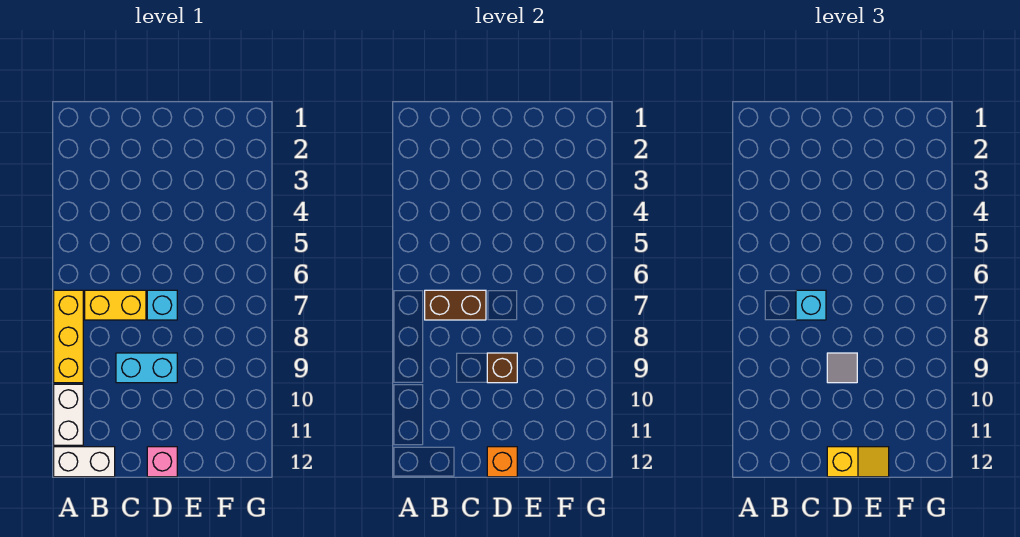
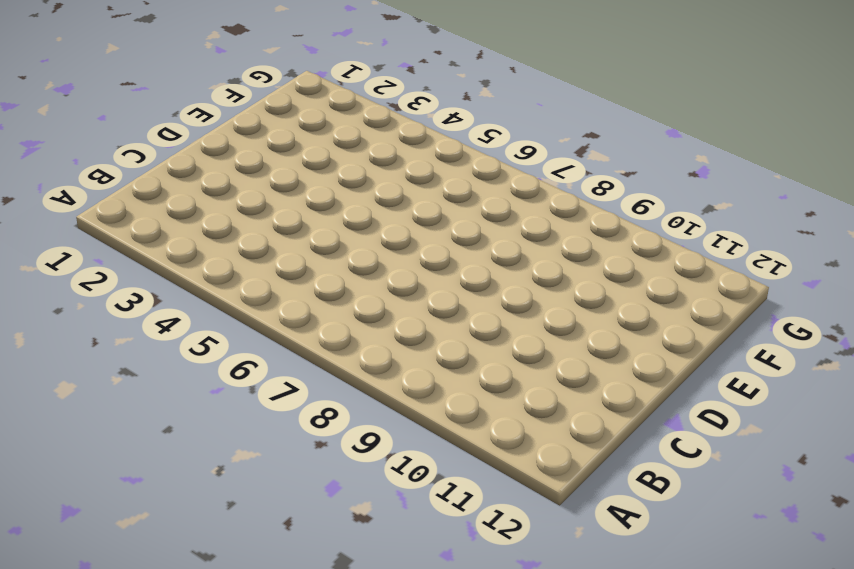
none -> yellow 1x3 brick [54,290,83,383]
none -> white 1x2 brick [54,384,83,445]
none -> white 1x2 brick [54,447,115,477]

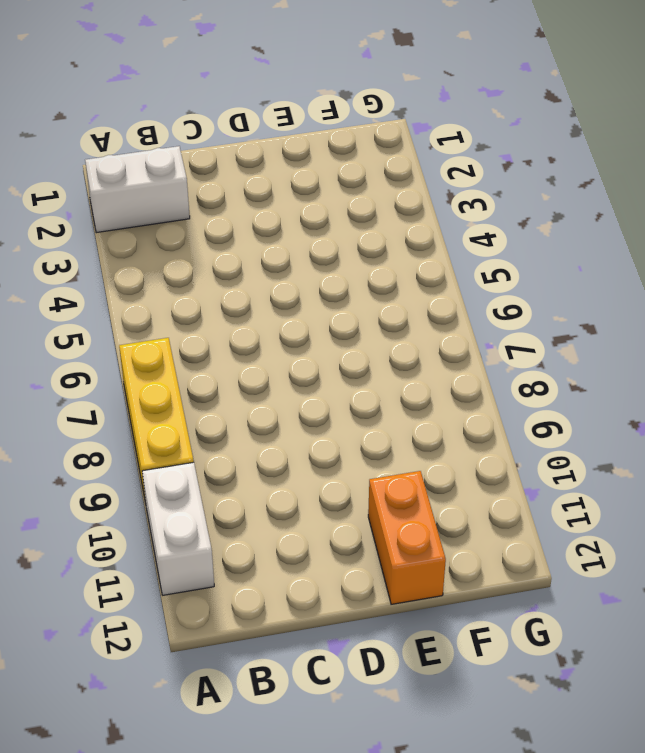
white 1x2 brick [85,146,190,233] -> white 1x2 brick moved to [54,447,115,477]
orange 1x2 brick [368,471,446,604] -> none
none -> yellow 1x2 brick [85,290,146,320]
none -> cyan 1x2 brick [116,353,177,383]
none -> cyan 1x1 brick [147,290,177,320]

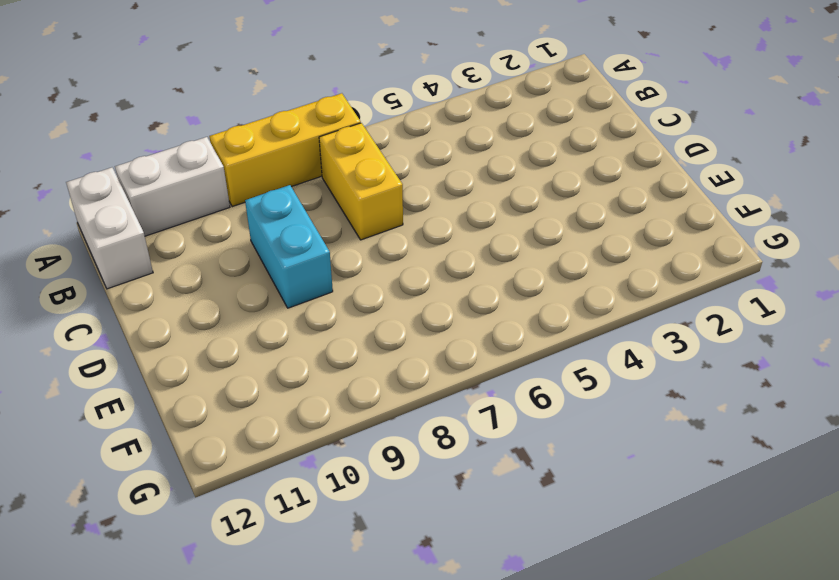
none -> cyan 1x1 brick [147,290,177,320]
none -> pink 1x1 brick [147,447,177,477]
none -> brown 1x2 brick [425,290,486,320]

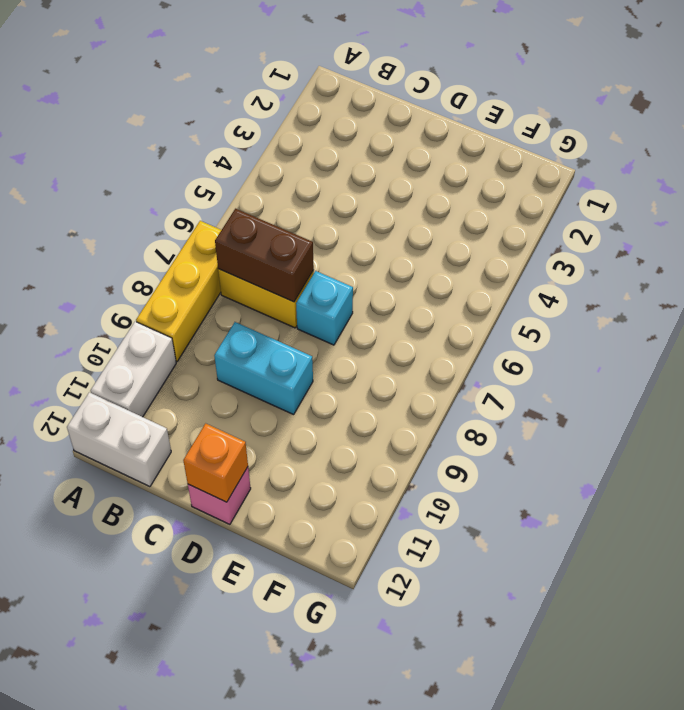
none -> brown 1x1 brick [487,353,517,383]
none -> cyan 1x1 brick [796,290,826,320]
none -> grey 1x1 tile [827,353,857,383]

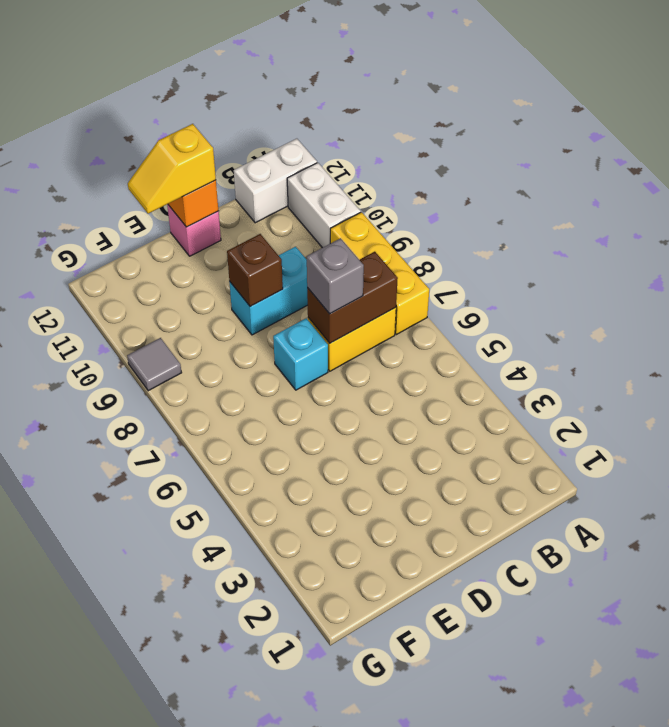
grey 1x1 brick [307,238,364,314] -> cyan 1x1 brick [796,290,826,320]
grey 1x1 tile [127,338,182,391] -> grey 1x1 tile moved to [827,353,857,383]

